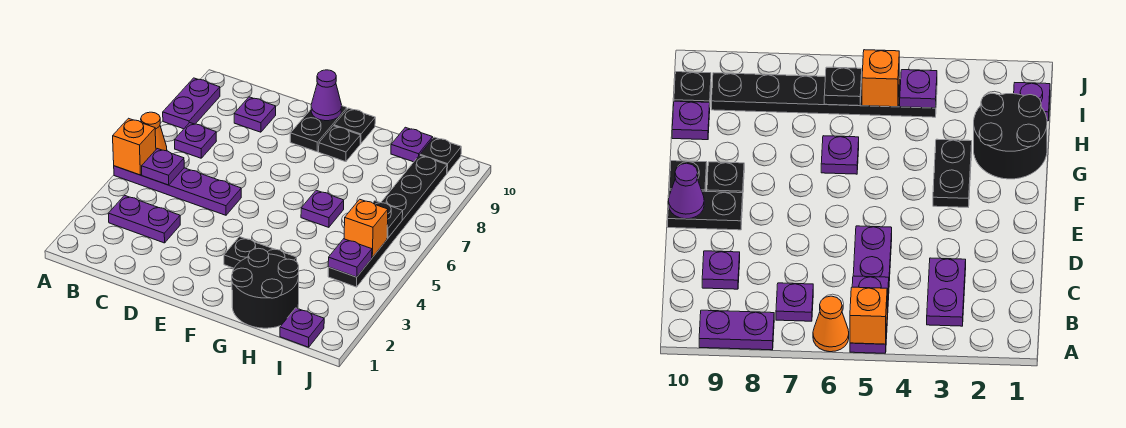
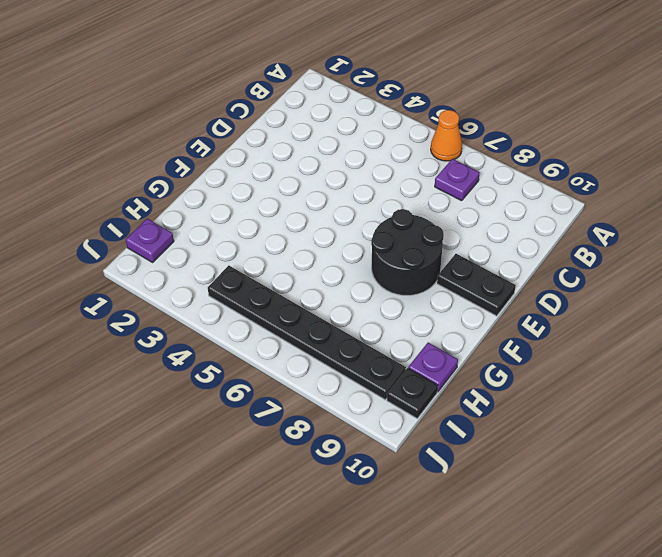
black 2x2 round brick [371,209,444,295] -> black 2x2 round brick moved to [232,248,299,328]
none -> purple 1x4 plate [114,166,241,215]
none -> purple 1x2 plate [163,78,220,129]
none -> purple 1x2 plate [108,195,180,243]

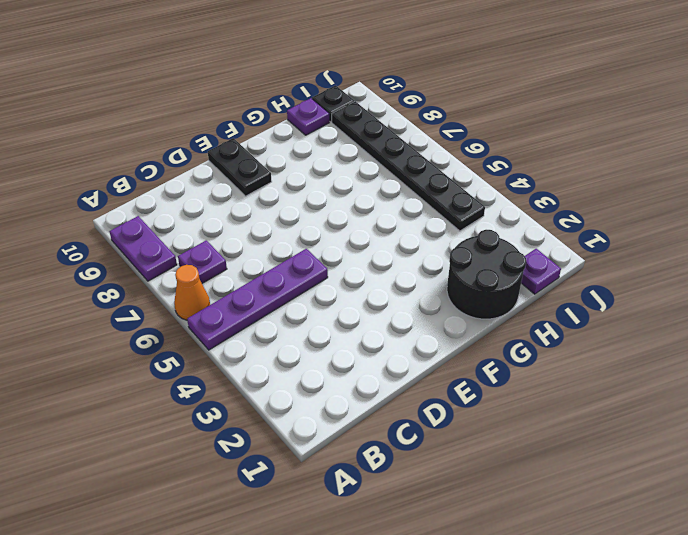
none -> purple 1x2 plate [108,195,180,243]
none -> purple 1x1 plate [234,97,276,132]
none -> black 1x2 plate [224,237,297,268]

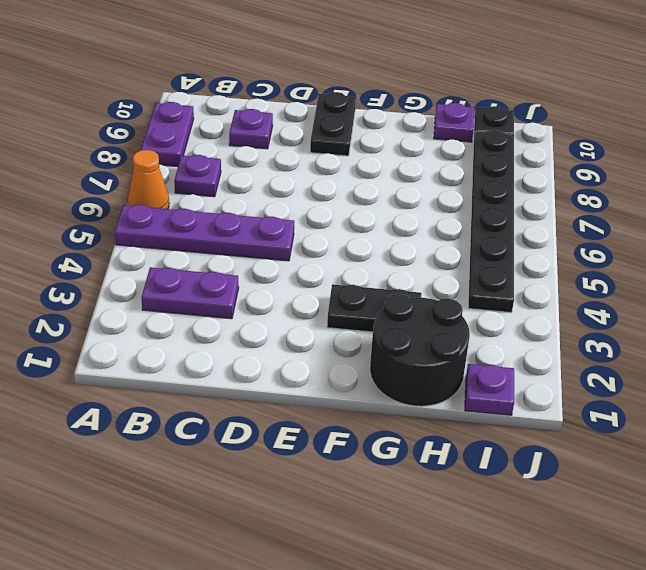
none -> black 1x1 plate [319,126,360,162]
none -> black 1x1 plate [334,108,375,144]
none -> purple 1x1 plate [301,190,344,227]

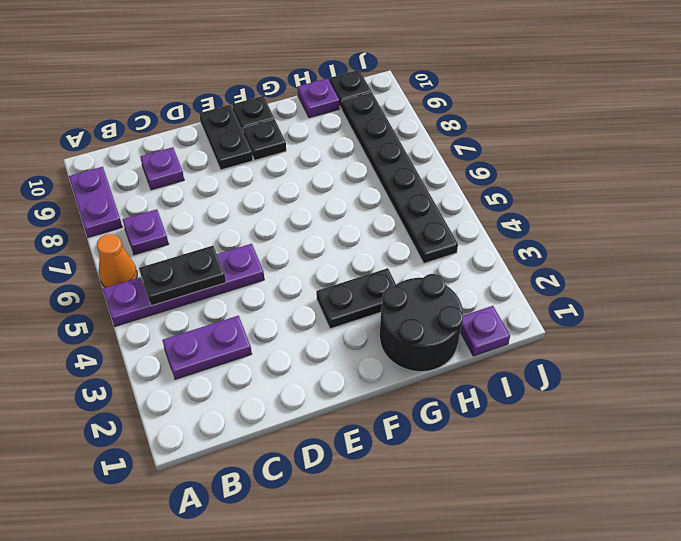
black 1x2 plate [139,246,226,306] -> purple 1x1 plate [142,149,184,185]
none -> purple 1x1 plate [301,190,344,227]
none -> orange 1x1 brick [113,118,156,175]
none -> purple 1x1 cone [311,70,342,121]

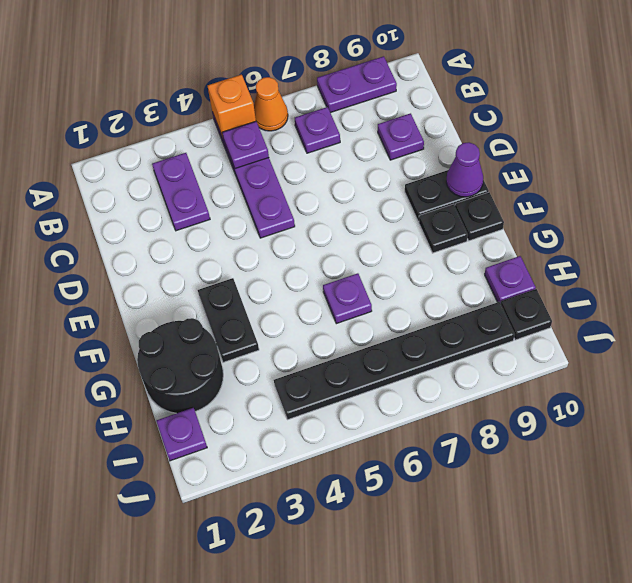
none -> purple 1x1 plate [328,239,372,277]
none -> orange 1x1 brick [344,199,388,257]
none -> black 1x1 plate [373,201,403,238]

